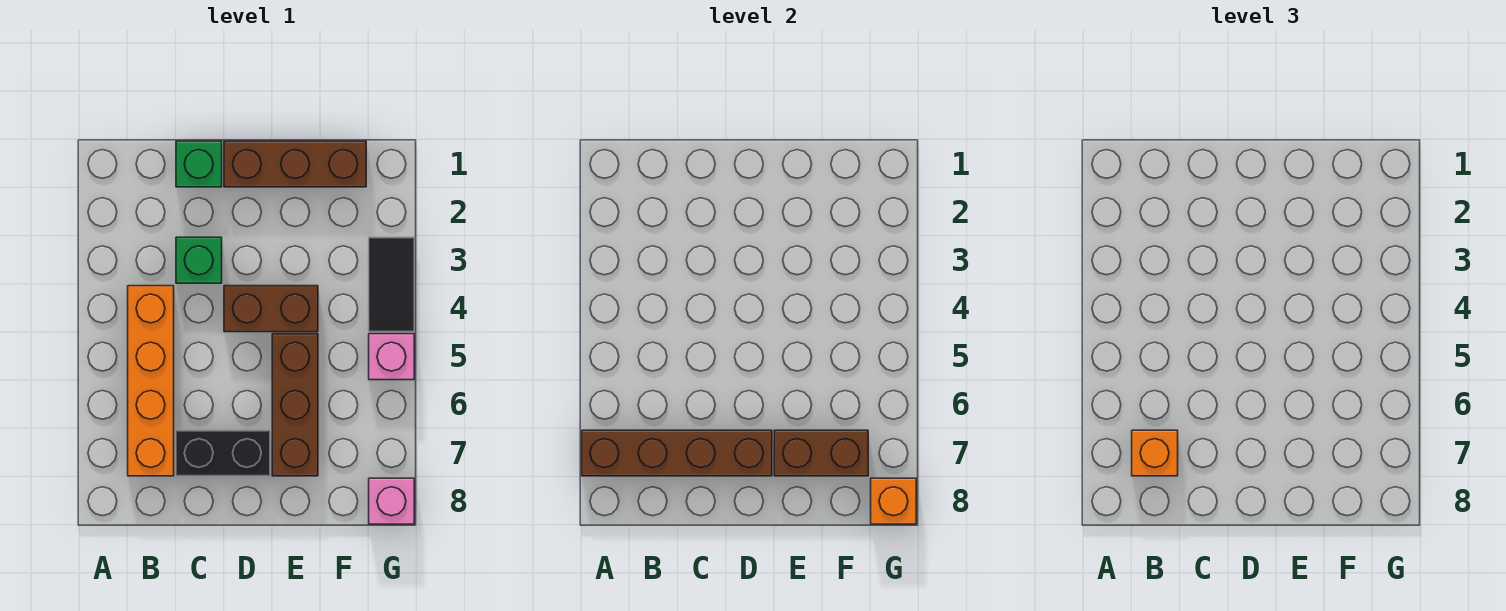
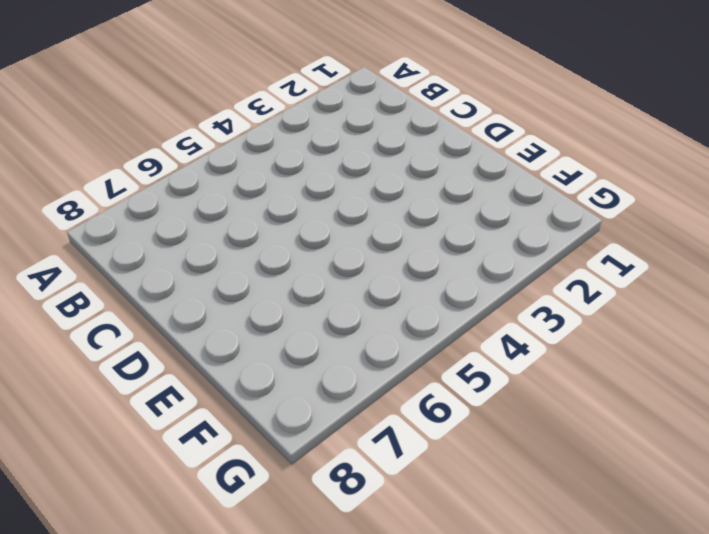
none -> orange 1x4 brick [128,286,174,476]
none -> green 1x1 brick [176,141,222,187]
none -> green 1x1 brick [176,237,222,283]

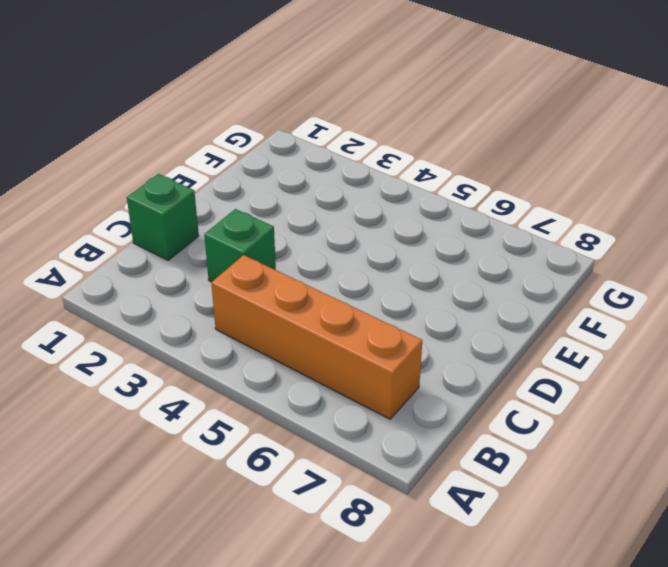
none -> black 1x2 brick [176,430,270,476]
none -> brown 1x3 brick [224,141,366,187]
none -> brown 1x2 brick [224,286,318,332]

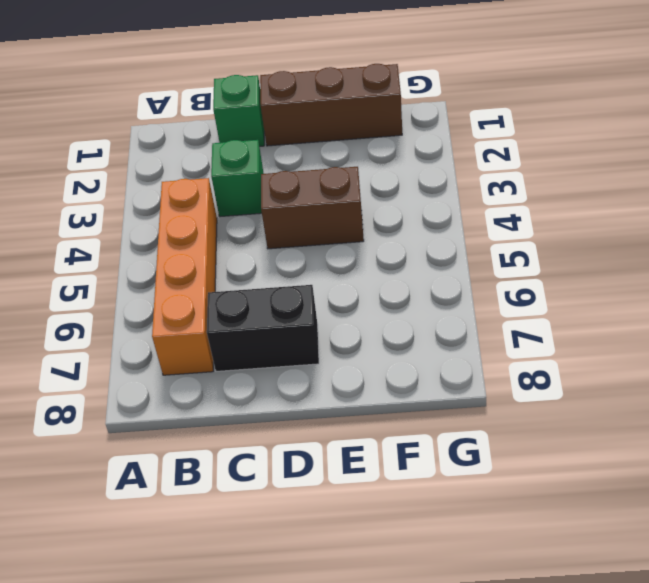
none -> brown 1x3 brick [272,334,318,476]
none -> black 1x2 tile [369,237,414,332]
none -> pink 1x1 brick [369,334,414,380]

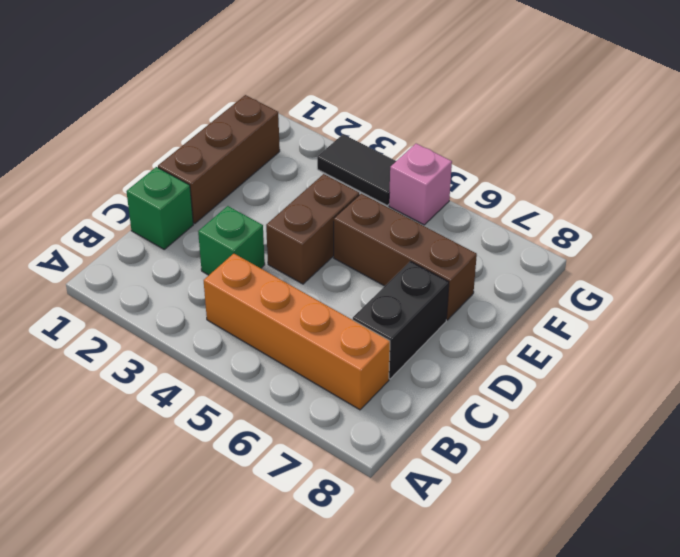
none -> pink 1x1 brick [369,478,414,524]
none -> brown 1x4 brick [582,430,772,476]
none -> brown 1x2 brick [774,430,868,476]

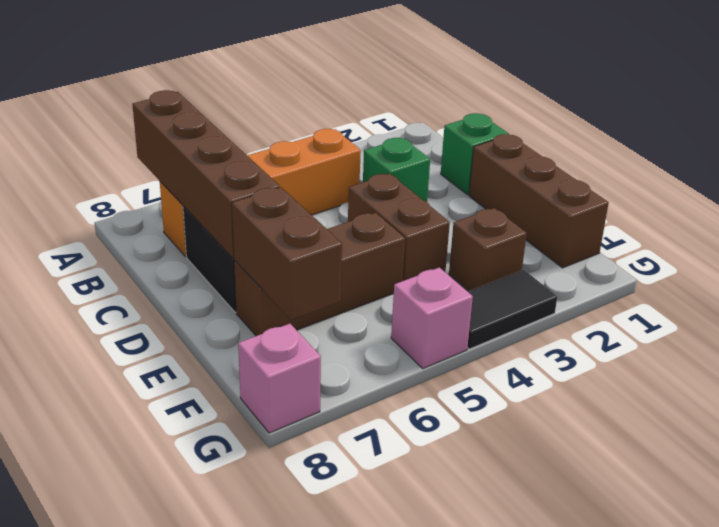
brown 1x1 brick [449,208,527,291] -> none
none -> orange 1x1 brick [871,478,916,524]
none -> orange 1x1 brick [1132,430,1178,476]

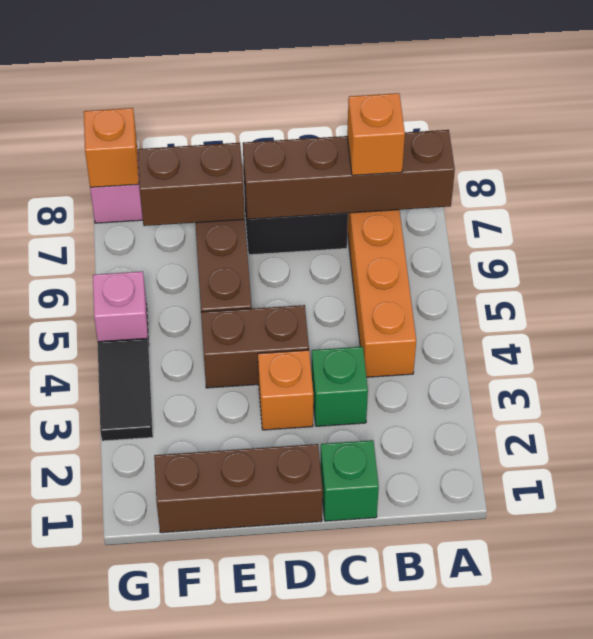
orange 1x1 brick [258,350,313,430] -> none

